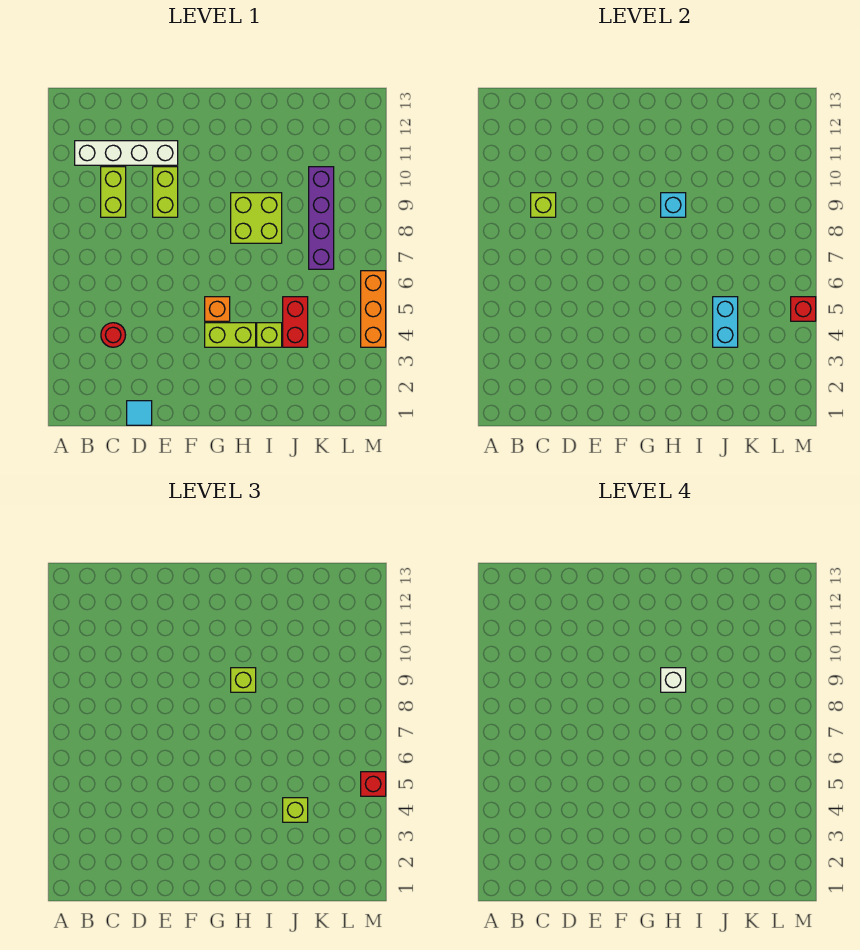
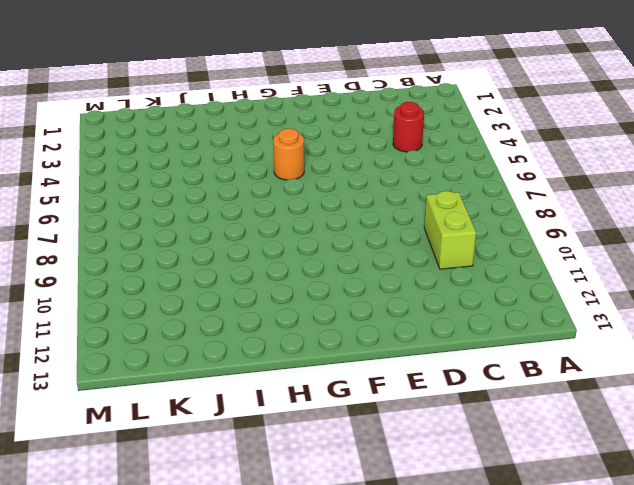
orange 1x1 round brick [273,128,304,180] -> orange 1x1 brick [205,297,230,321]
none -> white 1x4 brick [75,141,178,165]
none -> cyan 1x1 tile [127,401,152,425]
none -> lime 1x2 brick [153,167,178,217]

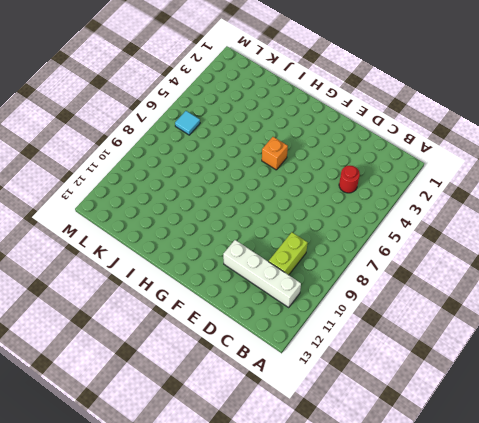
cyan 1x1 tile [175,111,200,135] -> cyan 1x1 tile moved to [127,401,152,425]
none -> lime 1x2 brick [153,167,178,217]
none -> lime 1x2 brick [205,323,256,347]
none -> lime 2x2 brick [231,193,282,243]

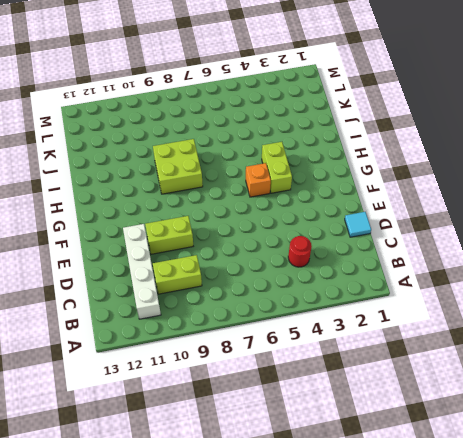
none -> lime 1x1 brick [257,323,282,347]
none -> red 1x2 brick [283,297,308,347]
none -> purple 1x4 brick [309,167,334,269]

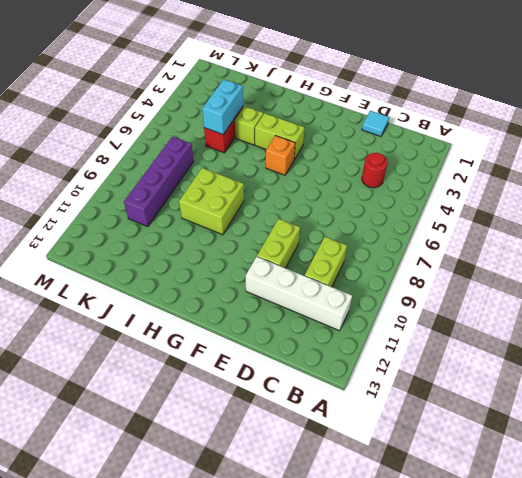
none -> orange 1x3 brick [361,271,386,347]
none -> lime 1x1 brick [531,193,556,217]
none -> cyan 1x1 brick [661,193,686,217]

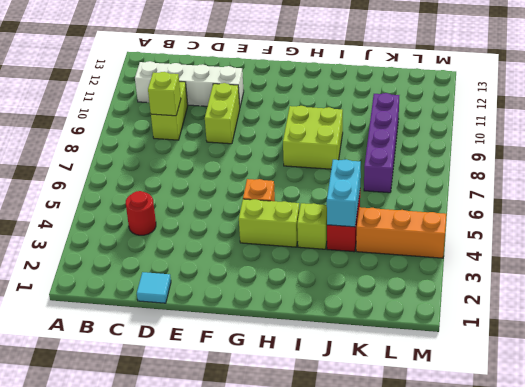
orange 1x3 brick [356,207,446,258] -> orange 1x3 brick turned to [361,271,386,347]
none -> cyan 1x1 brick [661,193,686,217]
none -> red 1x1 brick [791,297,816,321]
none -> lime 1x1 brick [231,668,256,692]

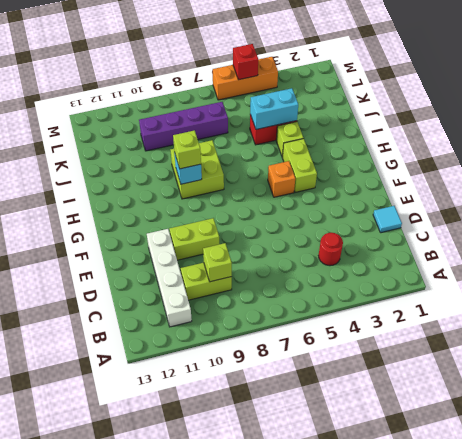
none -> lime 1x1 brick [283,798,308,822]
none -> red 1x1 brick [361,772,386,796]
none -> white 1x1 brick [661,668,686,692]

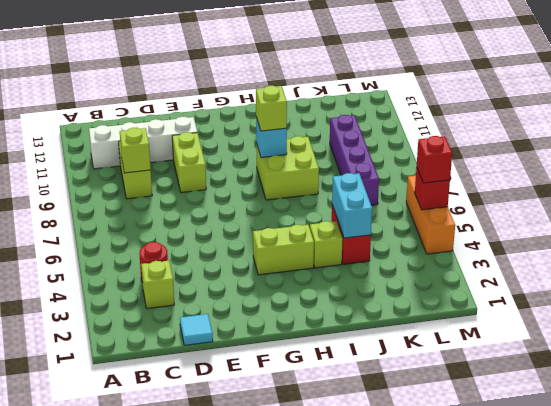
lime 1x1 brick [141,261,174,309] -> lime 1x1 brick moved to [283,798,308,822]
none -> orange 1x1 brick [205,297,230,321]
none -> white 1x1 brick [661,668,686,692]

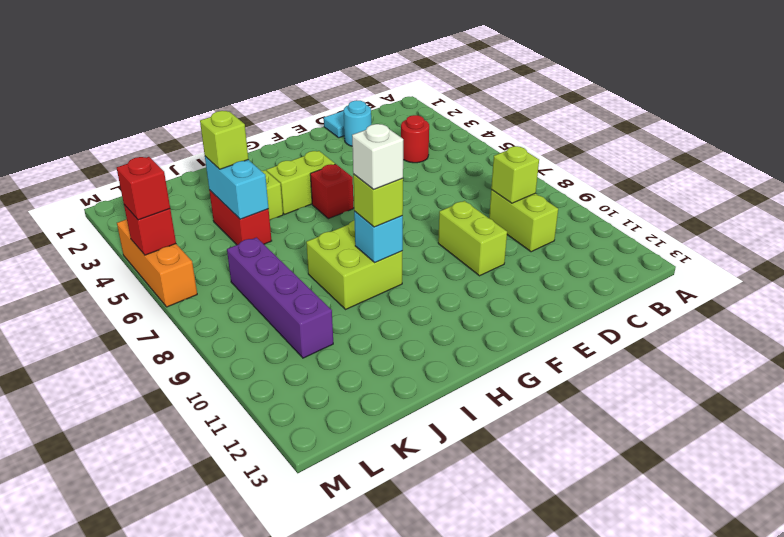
cyan 1x1 round brick [344,100,371,146] -> none
red 1x1 brick [310,164,354,219] -> orange 1x1 brick [205,297,230,321]
none -> white 1x4 brick [75,141,178,165]

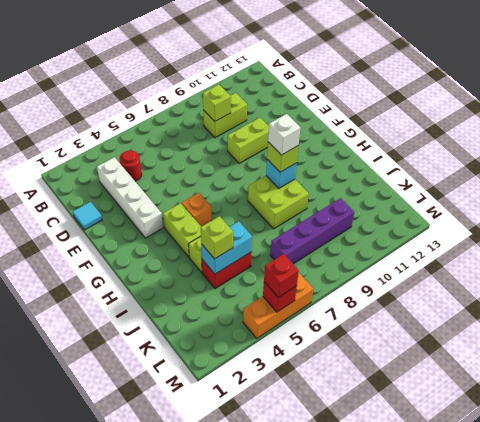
white 1x4 brick [97,157,163,238] -> white 1x4 brick moved to [75,141,178,165]

